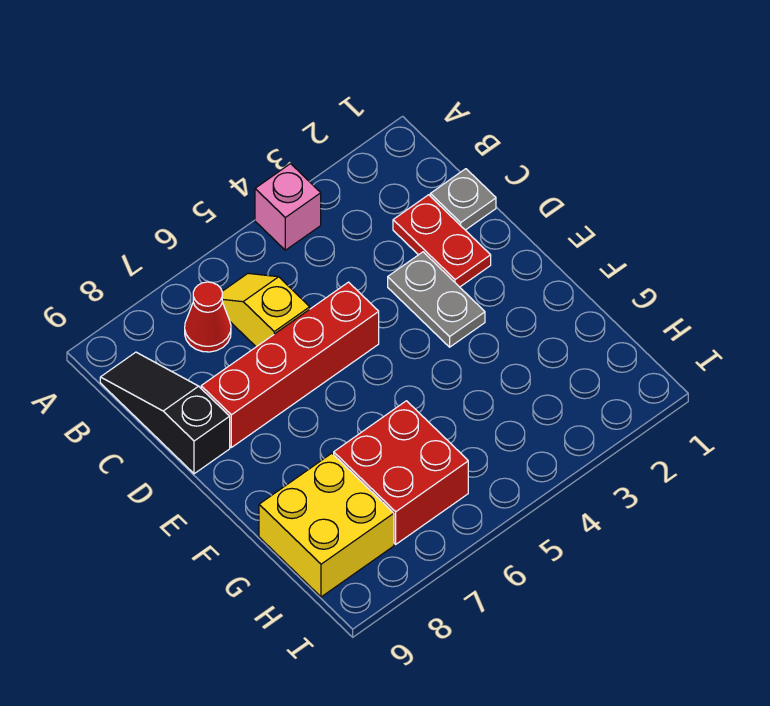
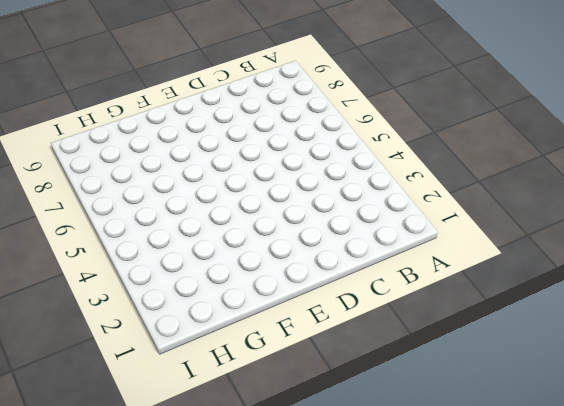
none -> pink 1x1 brick [255,164,321,250]
none -> yellow 1x2 slope [222,273,310,347]

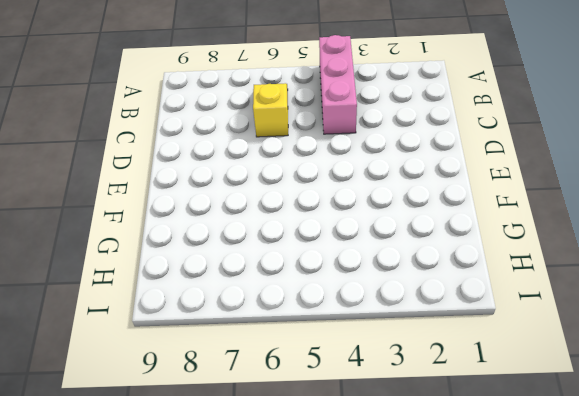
pink 1x3 brick [319,35,357,134] -> pink 1x1 brick [255,164,321,250]
none -> red 1x1 cone [185,282,231,352]
none -> black 1x3 slope [100,352,230,474]

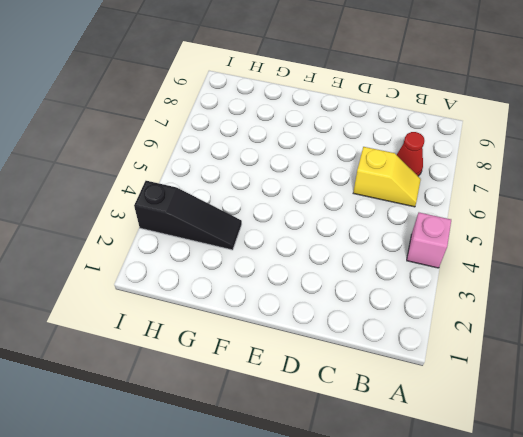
black 1x3 slope [134,181,242,250] -> black 1x3 slope moved to [100,352,230,474]
none -> grey 1x1 plate [430,169,496,230]
none -> red 1x2 plate [393,195,491,287]

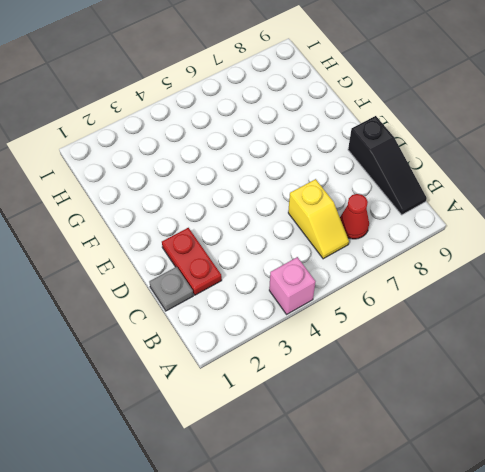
none -> grey 1x2 plate [388,252,485,347]
none -> red 1x4 brick [201,282,379,447]

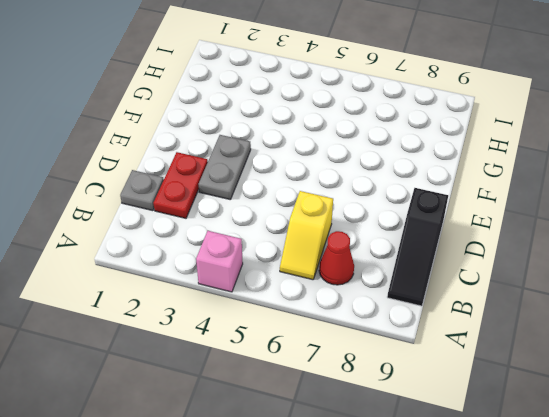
none -> red 1x4 brick [201,282,379,447]
none -> red 2x2 brick [334,401,468,544]

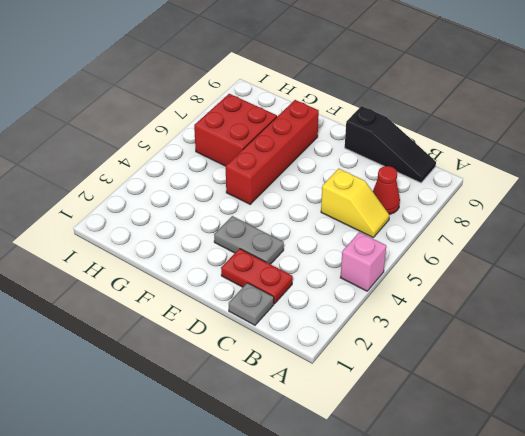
red 1x4 brick [226,100,319,204] -> red 1x4 brick moved to [201,282,379,447]
none -> yellow 2x2 brick [259,453,394,597]

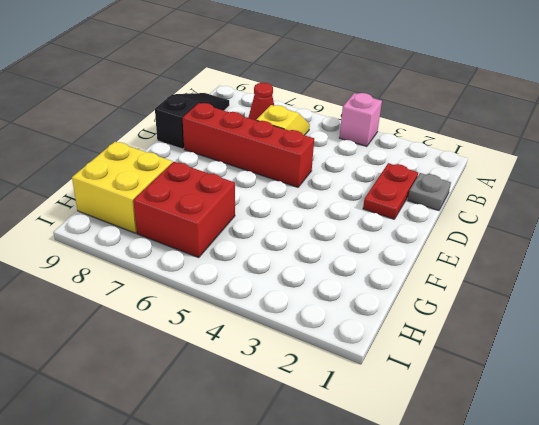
none -> grey 1x2 plate [388,252,485,347]

